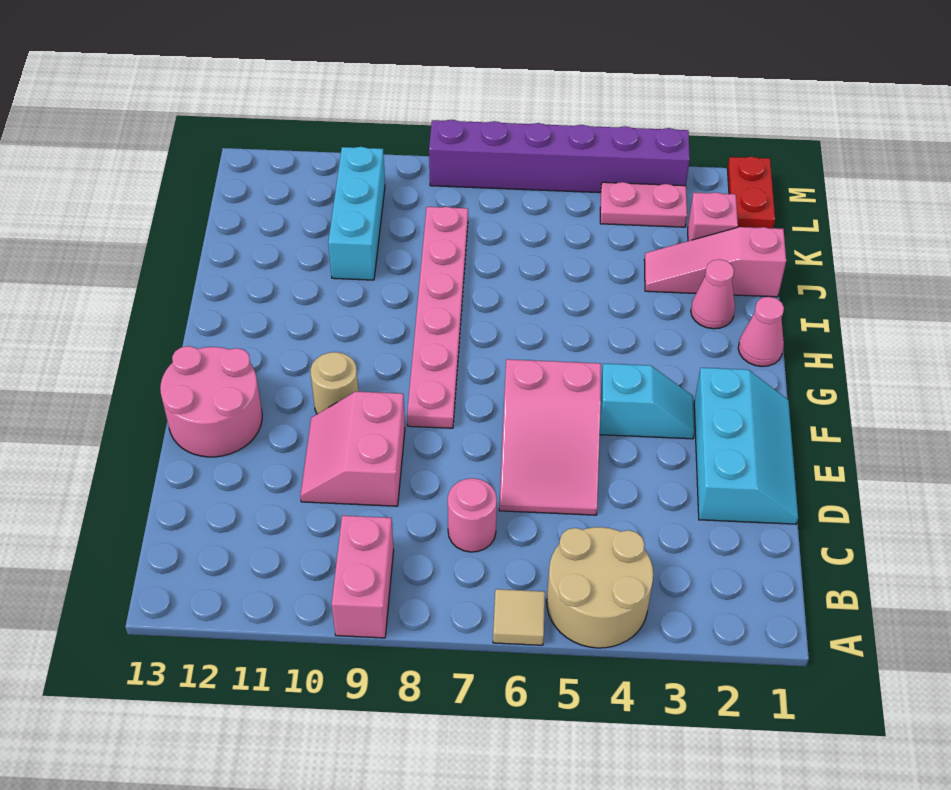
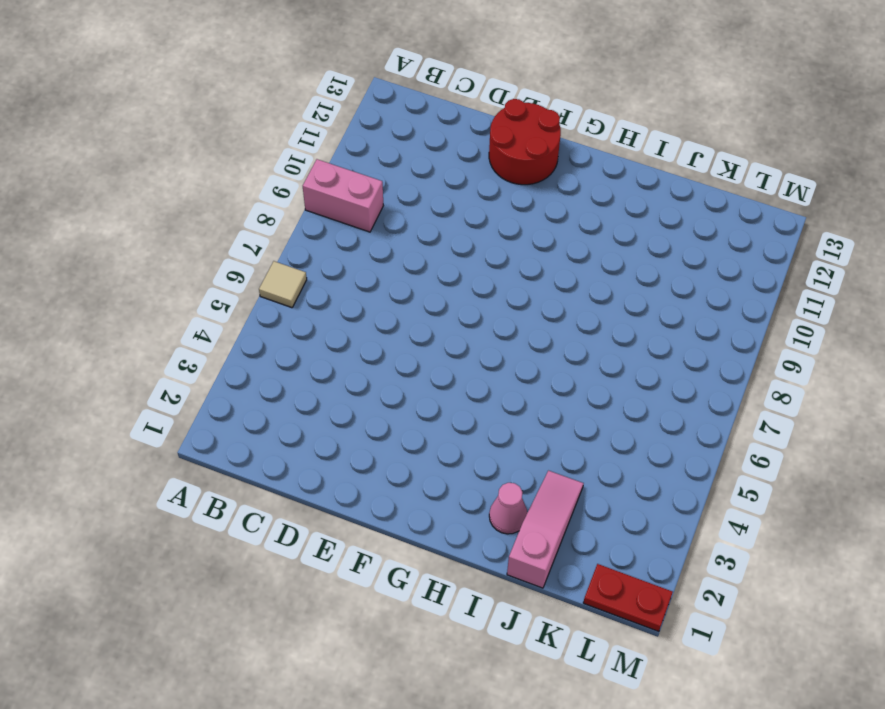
red 2x2 round brick [489,99,561,185] -> pink 2x2 round brick [160,346,262,457]
none -> tan 2x2 round brick [547,527,653,648]
none -> pink 1x1 round brick [448,478,497,552]
none -> cyan 2x3 slope [694,368,798,524]

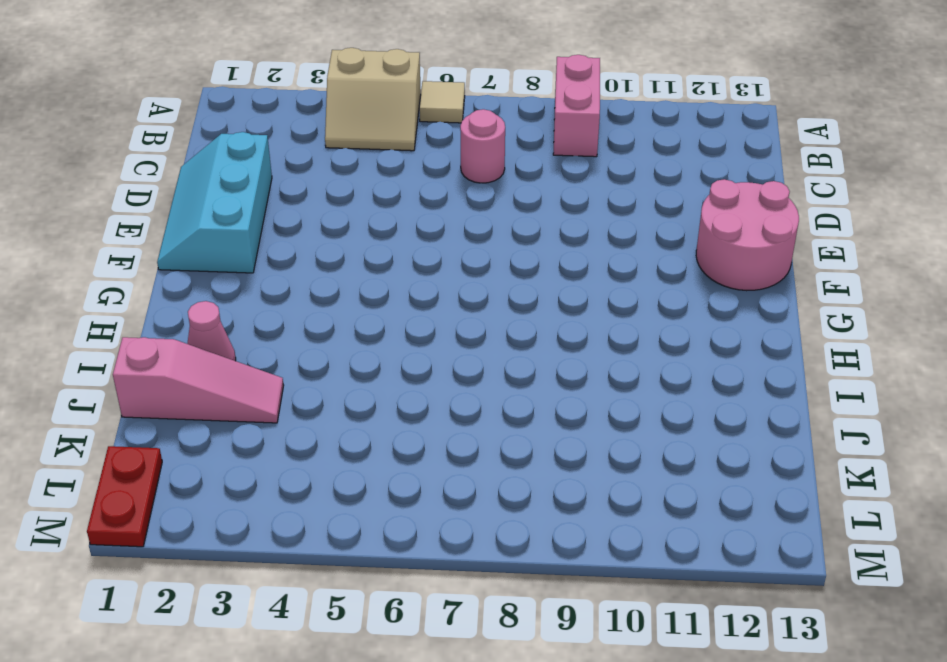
tan 2x2 slope [325,48,421,151] -> tan 2x2 round brick [547,527,653,648]
none -> pink 2x3 slope [499,359,601,515]
none -> pink 2x2 slope [300,392,405,506]
none -> cyan 1x2 slope [600,364,694,439]

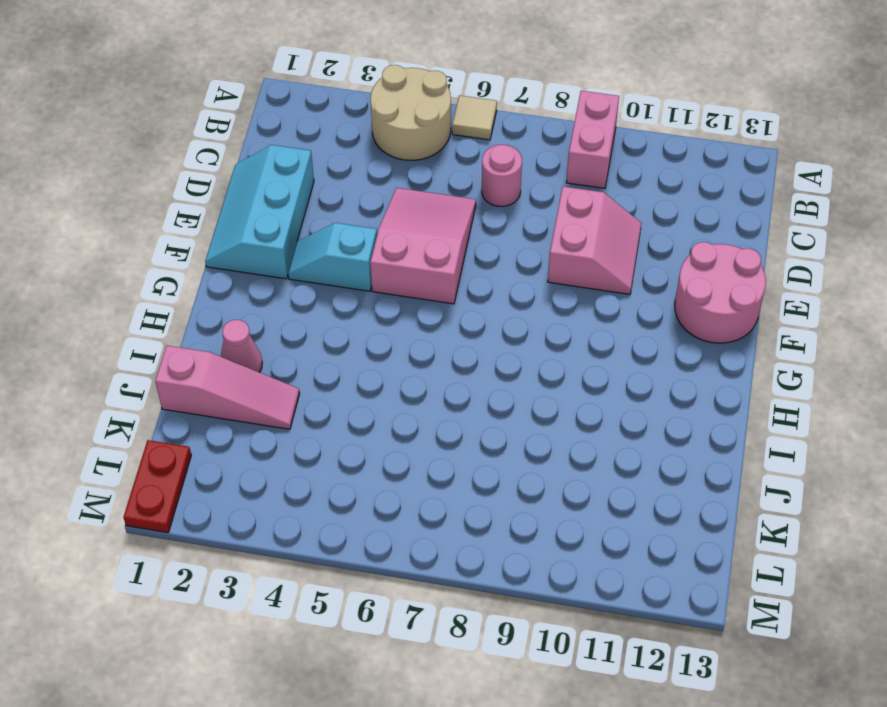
none -> pink 1x6 plate [407,207,468,428]
none -> tan 1x1 round brick [310,352,358,414]
none -> pink 1x1 cone [738,297,784,367]

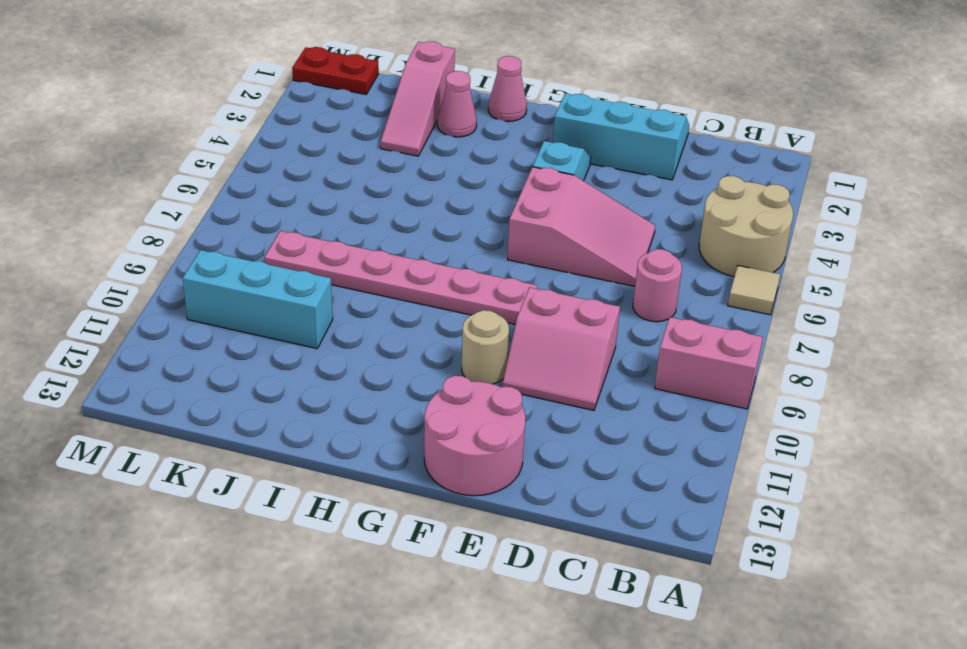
none -> pink 1x1 brick [688,192,738,241]
none -> pink 1x2 plate [600,182,687,227]
none -> purple 1x6 brick [429,120,690,193]

